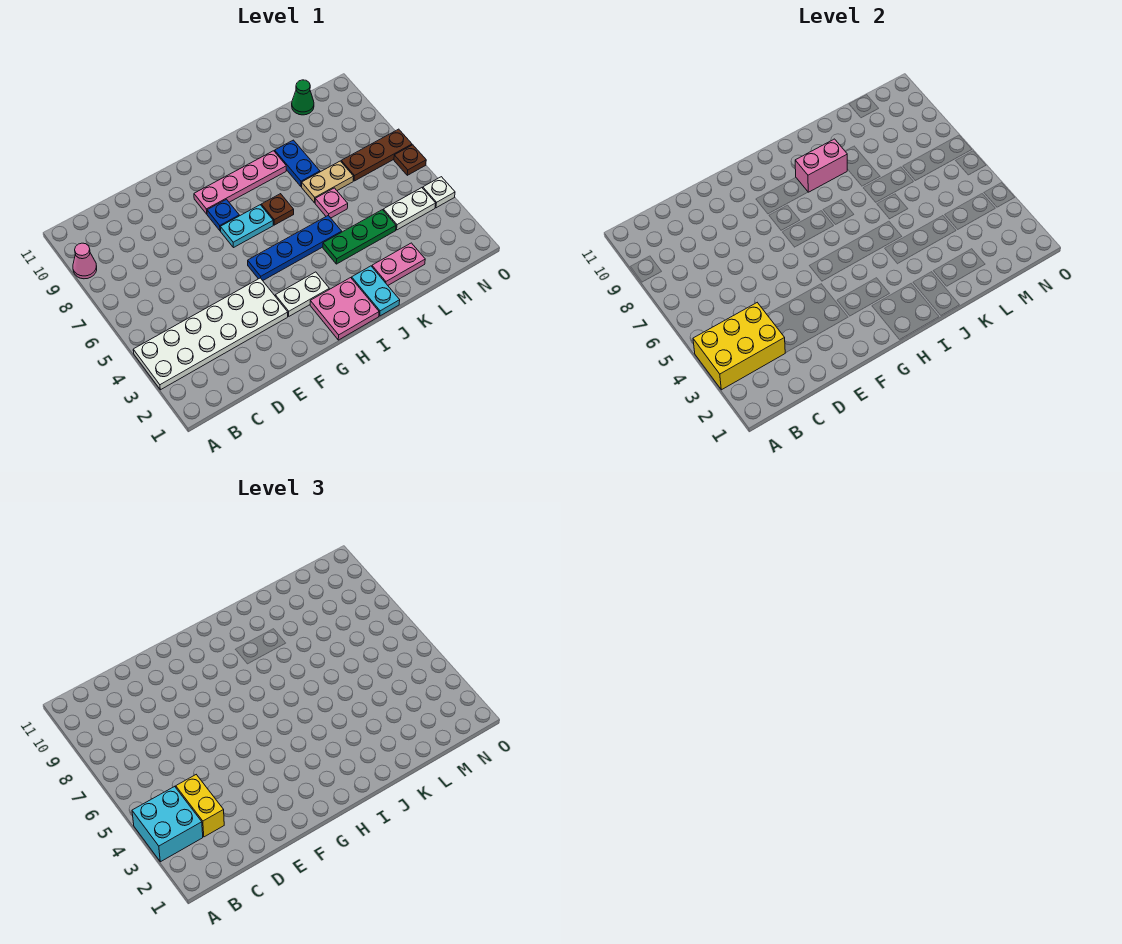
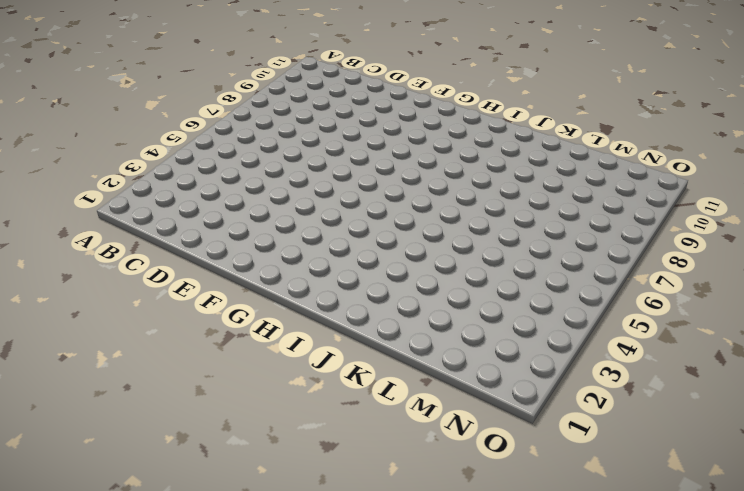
none -> white 2x6 plate [133,278,288,390]
none -> pink 1x1 cone [73,243,97,279]
none -> white 1x2 plate [275,272,329,316]

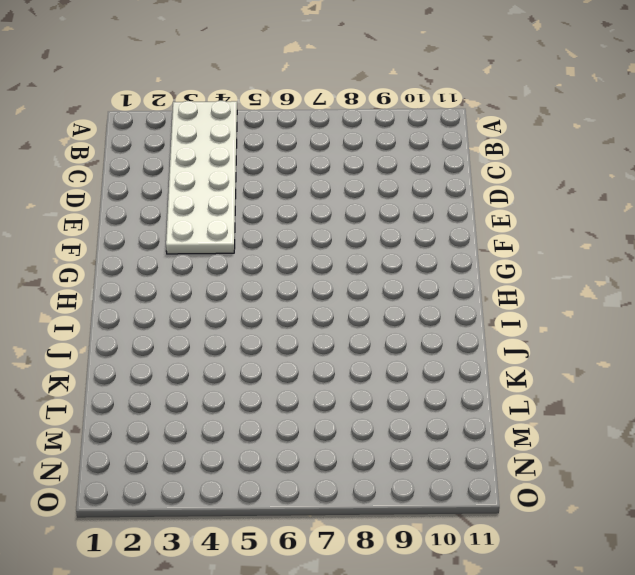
none -> pink 1x1 cone [73,243,97,279]
none -> white 1x2 plate [275,272,329,316]
none -> blue 1x4 plate [248,215,342,281]

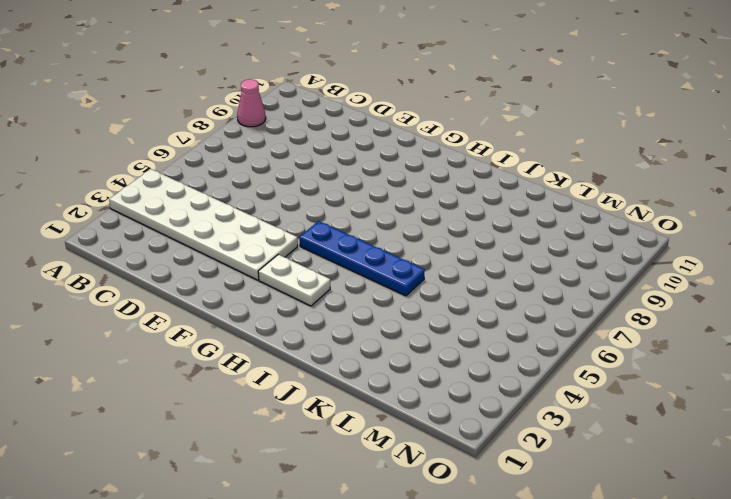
none -> cyan 1x2 plate [220,205,273,248]
none -> blue 1x1 plate [207,199,239,231]
none -> pink 1x4 plate [194,151,286,214]

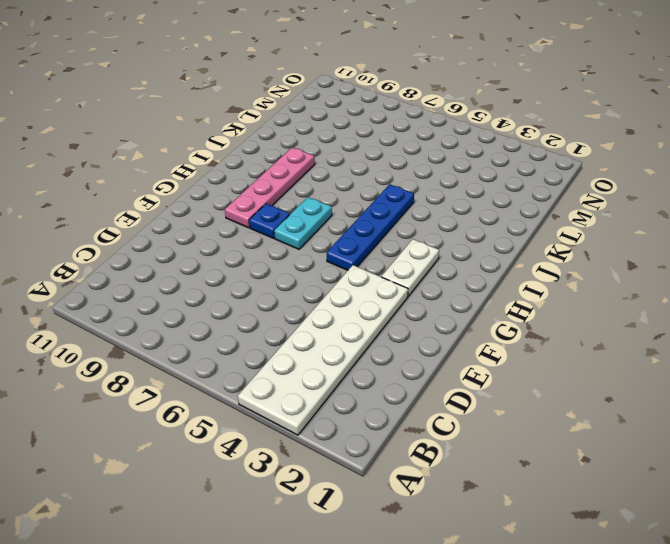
none -> pink 1x1 cone [73,243,97,279]
none -> pink 2x2 plate [310,278,379,340]
none -> brown 1x1 plate [261,194,294,225]

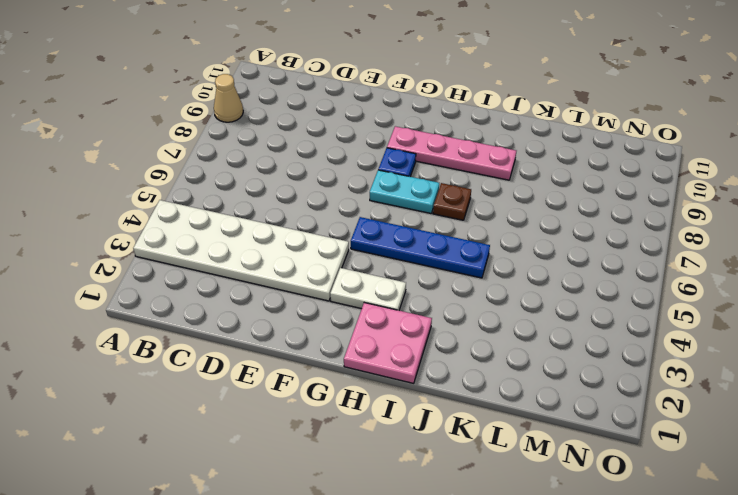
tan 1x1 cone [214,74,243,122] -> pink 1x1 cone [73,243,97,279]
none -> cyan 1x2 plate [352,266,400,316]
none -> green 1x3 plate [323,210,396,264]
none -> pink 1x2 plate [372,243,425,285]

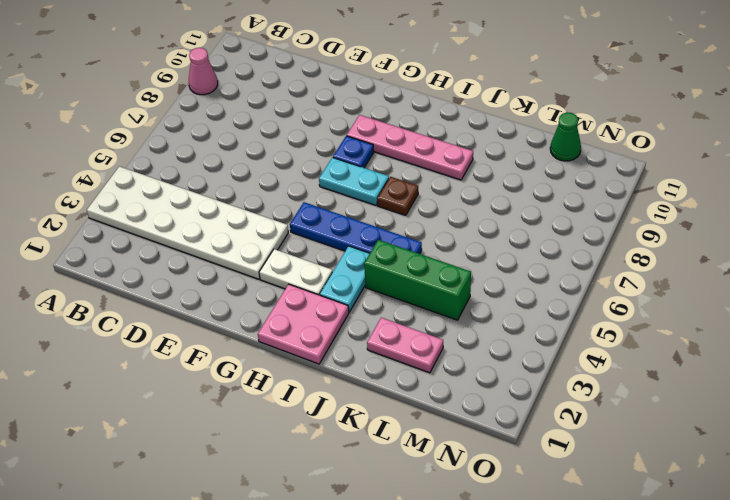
cyan 1x2 plate [320,246,370,312] -> cyan 1x2 plate moved to [352,266,400,316]
green 1x3 brick [364,240,471,320] -> green 1x3 plate [323,210,396,264]
none -> pink 1x1 plate [315,188,348,218]
none -> tan 1x2 plate [302,161,354,203]
none -> blue 1x2 plate [275,140,320,187]

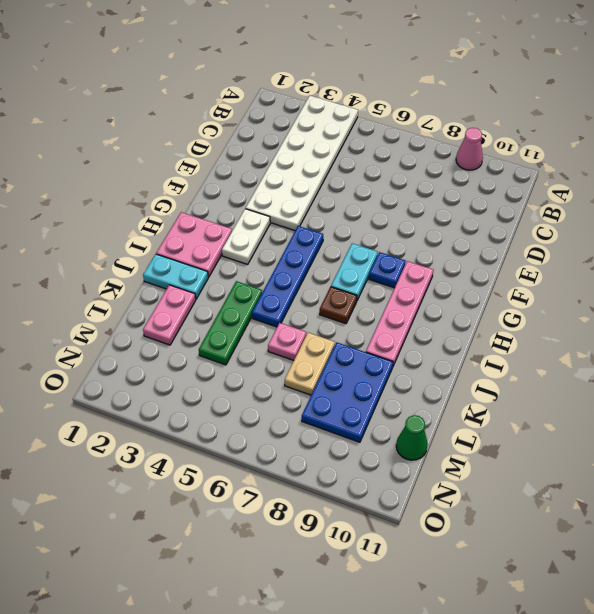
blue 2x3 plate [302,342,393,442] -> blue 1x2 plate [275,140,320,187]
none -> white 1x2 plate [383,188,436,230]
none -> brown 1x3 plate [341,129,412,181]
none -> white 1x1 plate [423,177,455,208]

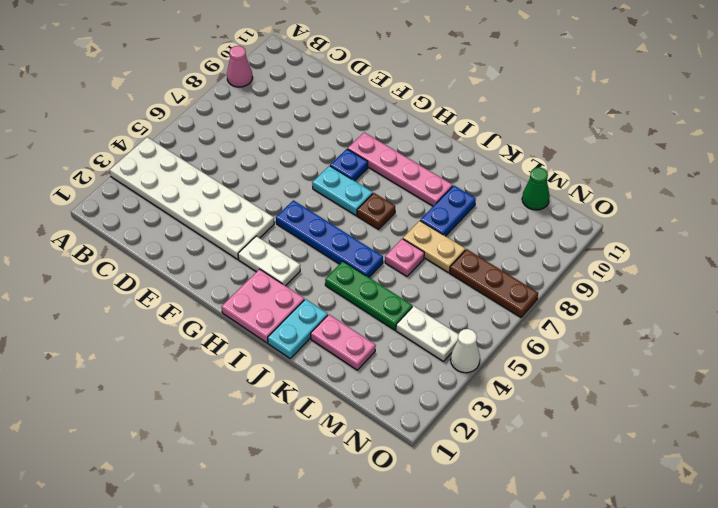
white 1x1 cone [451,329,480,373] -> white 1x1 plate [423,177,455,208]
none -> brown 1x1 plate [394,145,426,175]
none -> yellow 2x3 brick [693,303,785,390]
none -> pink 1x2 brick [795,139,847,192]

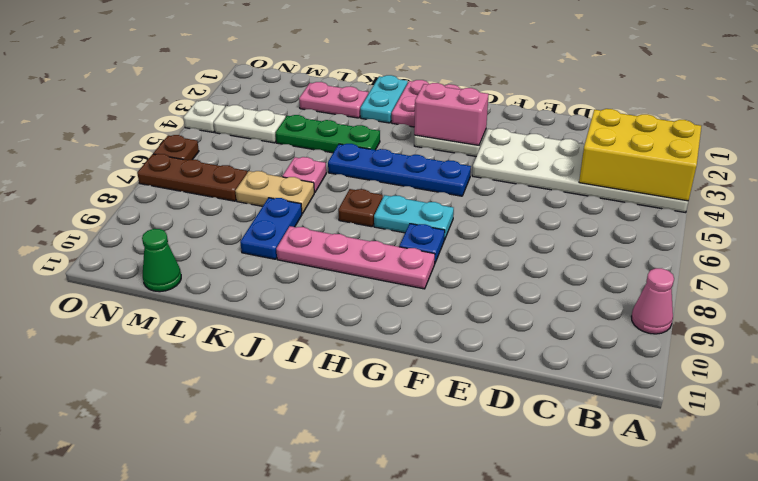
pink 1x2 brick [414,83,489,145] -> pink 1x2 brick moved to [795,139,847,192]
none -> cyan 2x2 brick [132,786,203,862]
none -> yellow 1x2 brick [176,775,224,837]

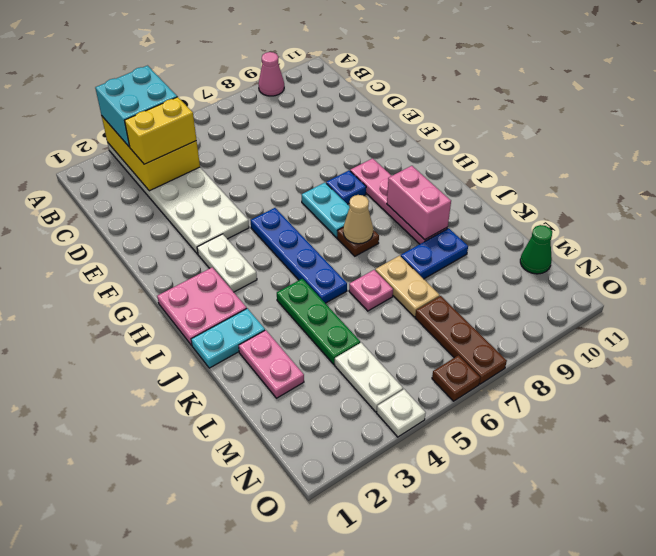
tan 1x1 cone [343,195,373,244] -> none

